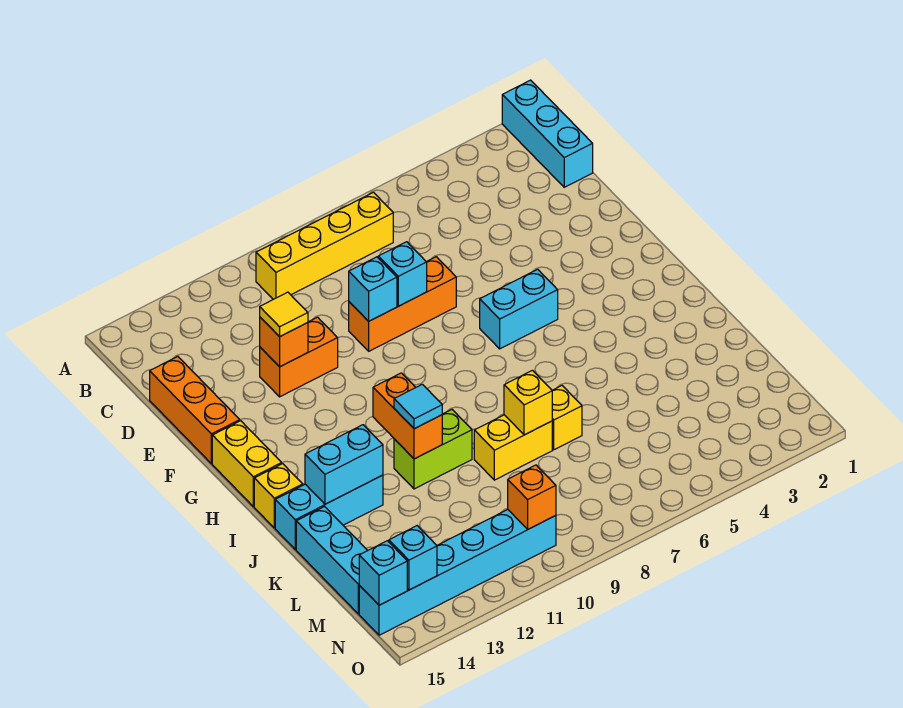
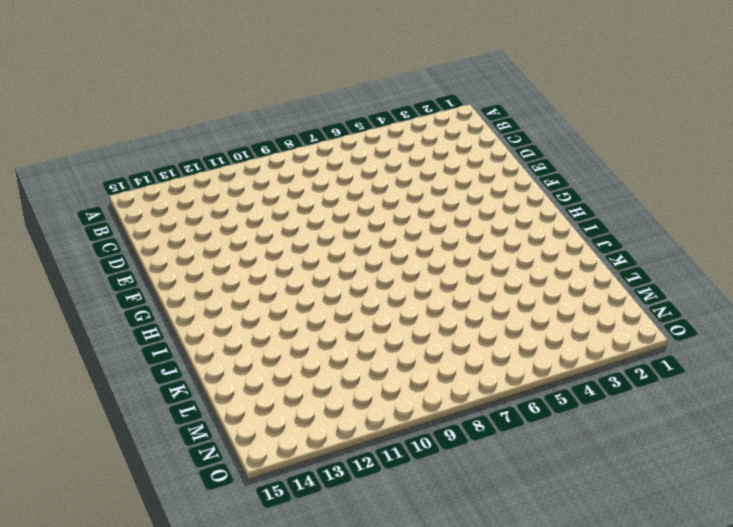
none -> cyan 1x3 brick [502,80,593,187]
none -> yellow 1x4 brick [256,192,393,299]
none -> orange 1x3 brick [150,356,240,464]

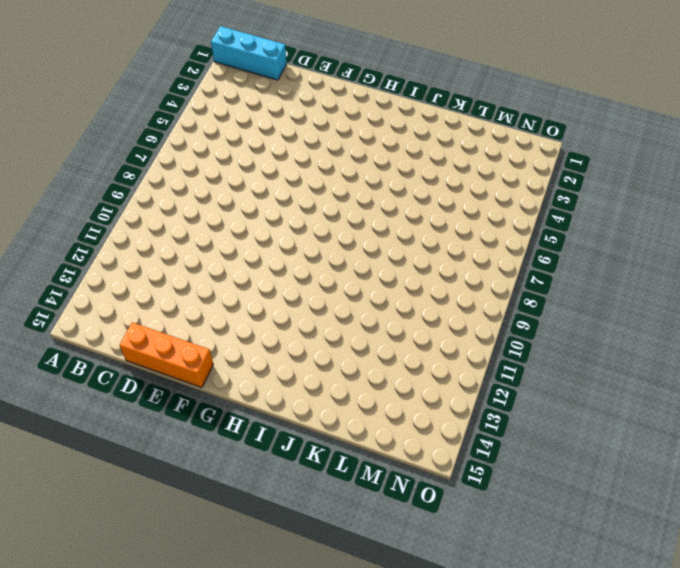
none -> yellow 1x4 brick [256,192,393,299]
none -> orange 1x3 brick [349,257,456,351]
none -> orange 1x2 brick [260,317,338,397]

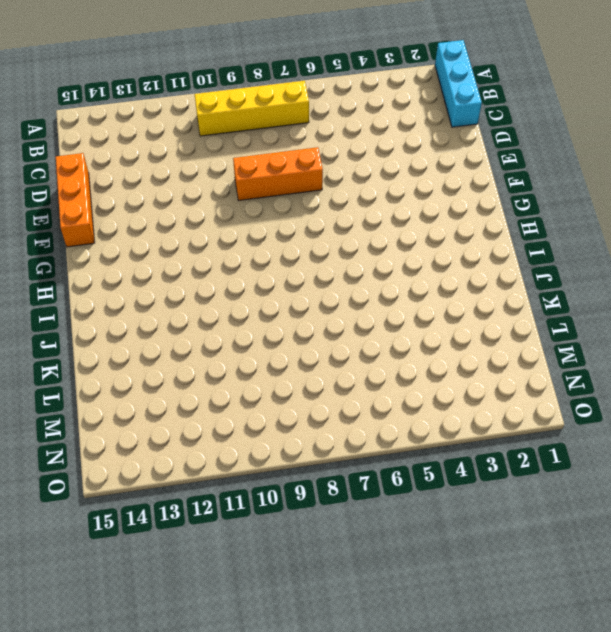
none -> orange 1x2 brick [260,317,338,397]
none -> cyan 1x2 brick [480,269,558,349]
none -> yellow 1x2 brick [212,421,282,507]

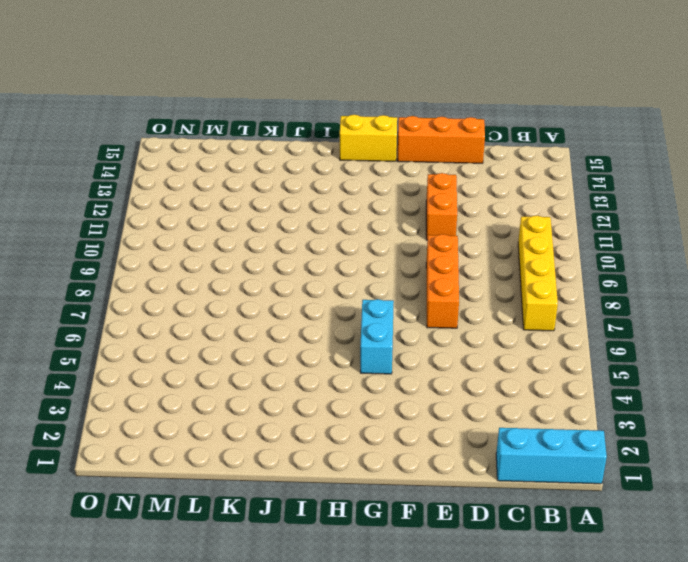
none -> yellow 1x1 brick [254,464,303,528]
none -> lime 1x2 brick [394,410,472,489]
none -> cyan 1x3 brick [275,475,383,549]

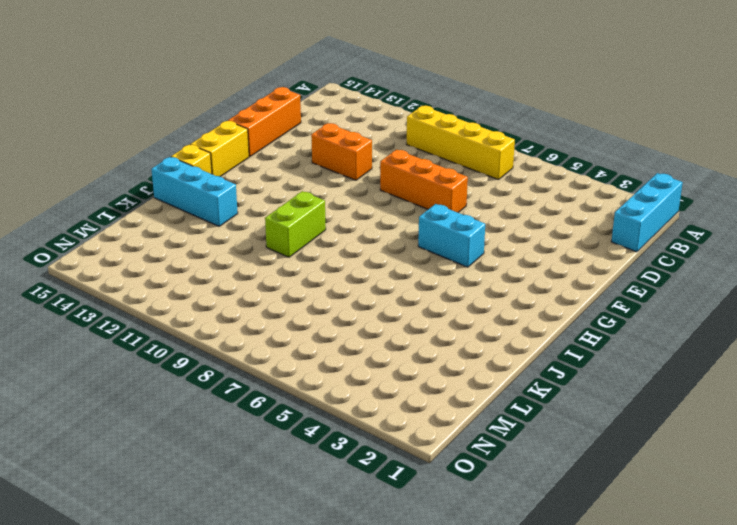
lime 1x2 brick [265,191,326,257] -> lime 1x2 brick turned to [394,410,472,489]
none -> yellow 1x1 brick [552,386,582,450]
none -> yellow 1x2 brick [474,415,552,480]
none -> cyan 1x3 brick [296,507,368,614]

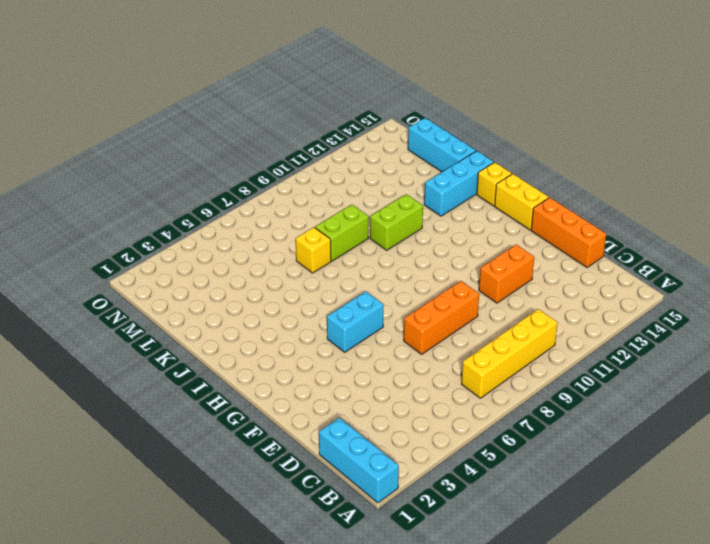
lime 1x2 brick [315,205,369,261] -> yellow 1x2 brick [474,415,552,480]
none -> cyan 1x6 brick [359,510,556,635]
none -> cyan 1x1 brick [378,242,427,306]
none -> cyan 1x1 brick [349,257,397,321]

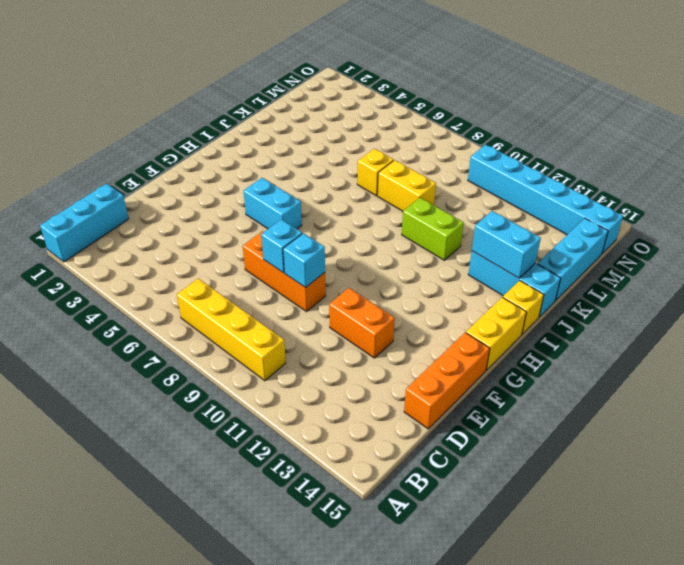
none -> orange 1x1 brick [260,317,308,367]
none -> orange 1x2 brick [373,373,442,459]
none -> yellow 1x1 brick [504,370,552,435]

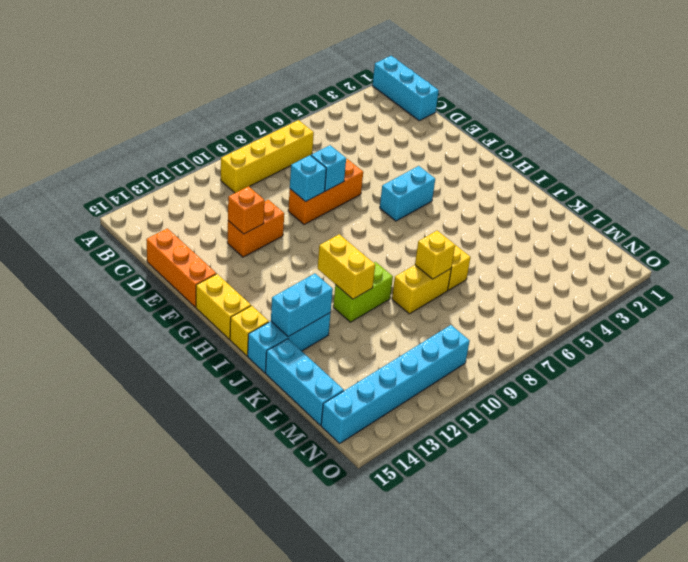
yellow 1x2 brick [318,234,375,299] -> orange 1x2 brick [373,373,442,459]
none -> orange 1x1 brick [508,465,556,529]
none -> cyan 1x1 brick [389,526,437,590]
none -> cyan 1x1 brick [359,541,407,605]

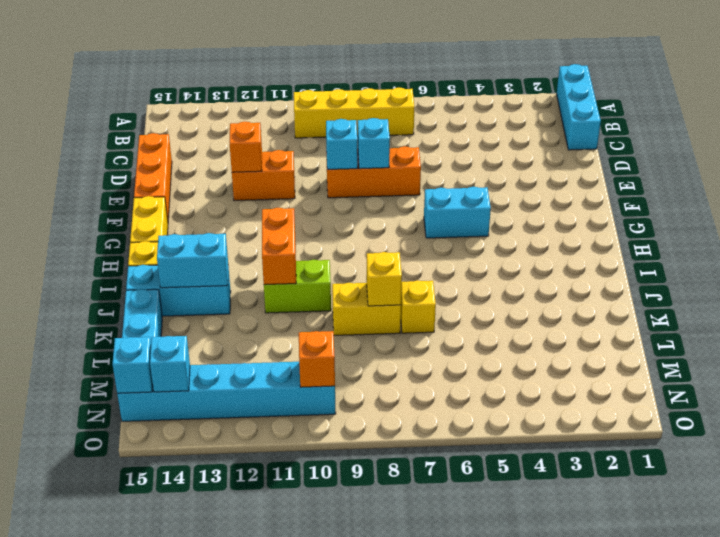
none -> yellow 1x1 tile [260,292,308,337]
none -> cyan 1x1 tile [394,384,442,429]

